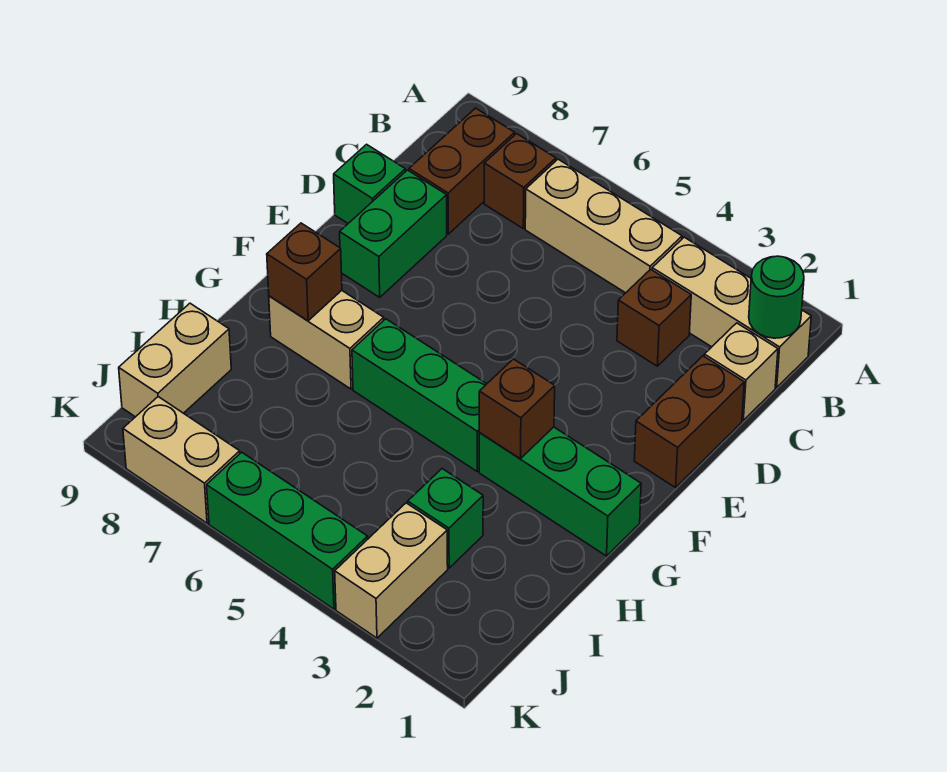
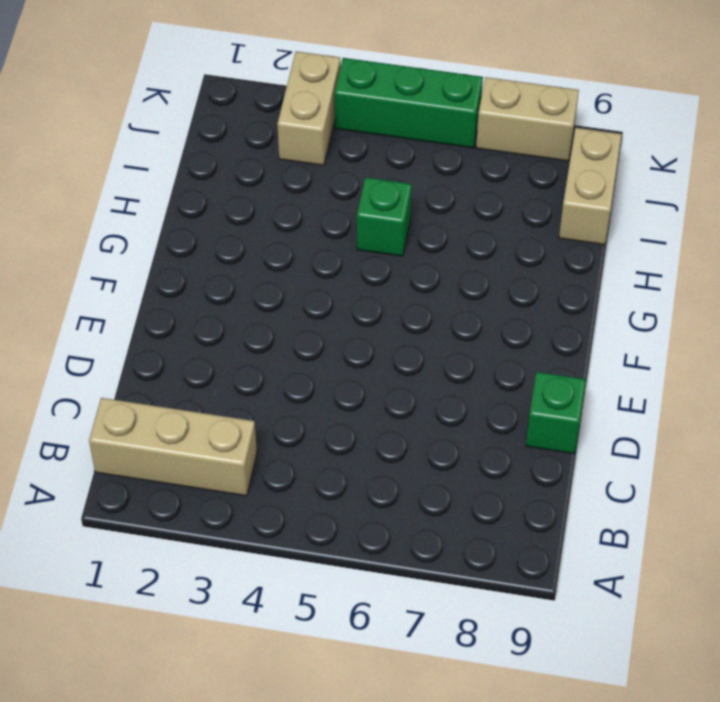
green 1x1 brick [357,177,412,256] -> green 1x1 brick moved to [408,469,483,568]
none -> tan 1x3 brick [525,159,682,293]
none -> brown 1x1 brick [484,134,556,228]
none -> brown 1x2 brick [409,108,515,234]

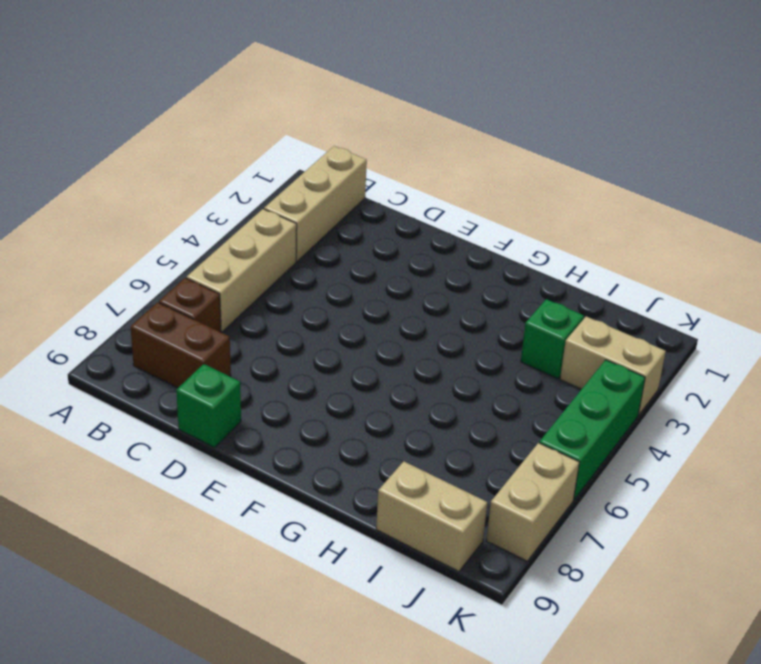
none -> tan 1x1 brick [704,323,778,420]
none -> brown 1x1 brick [617,269,691,366]
none -> brown 1x2 brick [634,356,744,488]

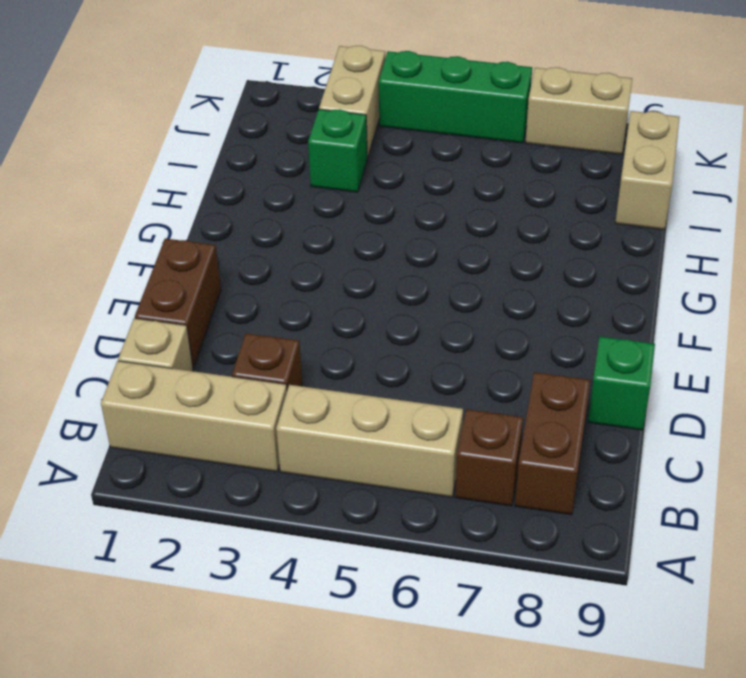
none -> green 1x2 brick [340,170,447,297]
none -> green 1x3 brick [479,427,641,556]
none -> green 1x3 brick [352,319,486,471]

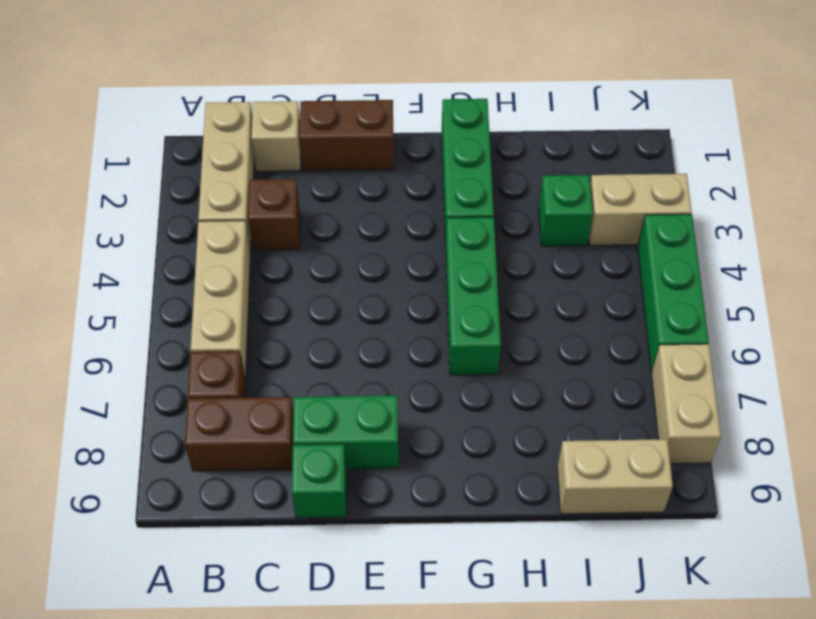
none -> tan 1x2 brick [269,291,384,389]
none -> green 1x1 round brick [749,256,804,338]
none -> brown 1x1 brick [479,359,555,459]

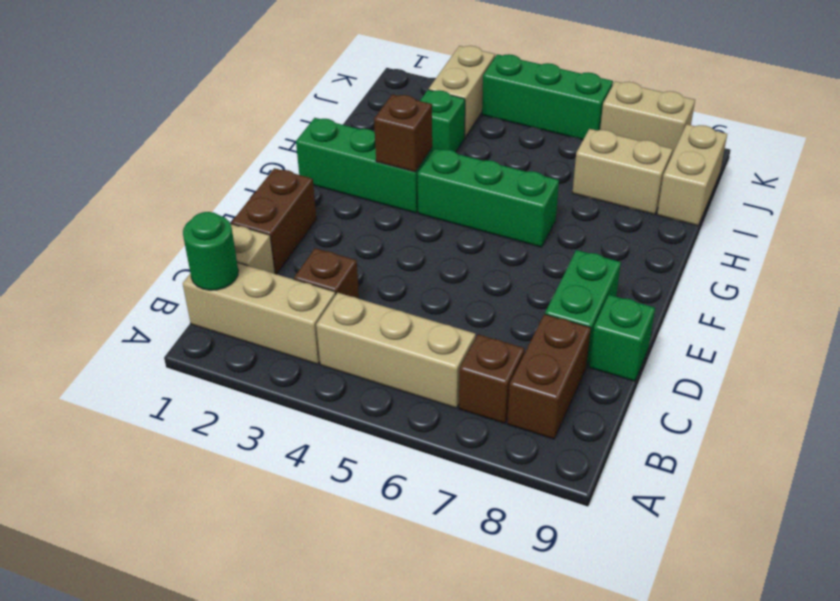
tan 1x2 brick [572,129,673,215] -> tan 1x2 brick moved to [269,291,384,389]
none -> brown 1x1 brick [267,223,342,321]

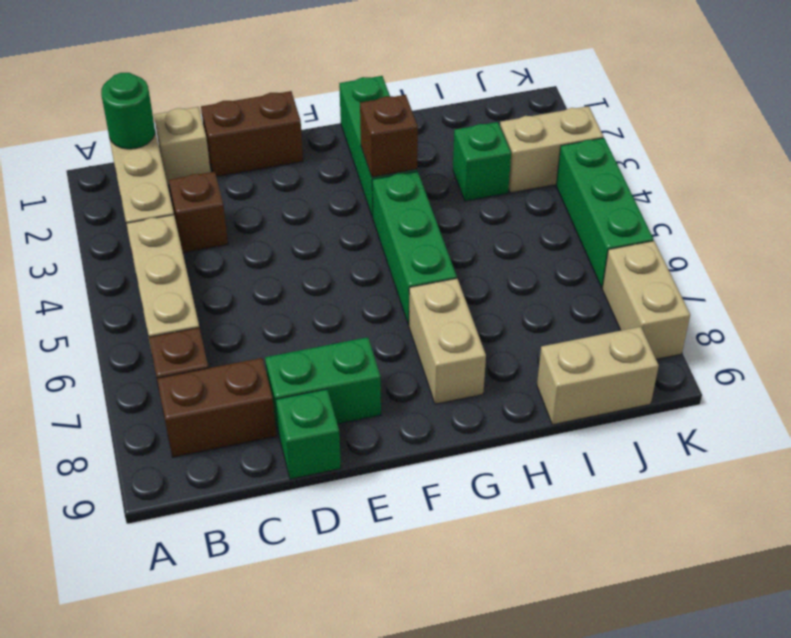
none -> brown 1x1 brick [267,223,342,321]

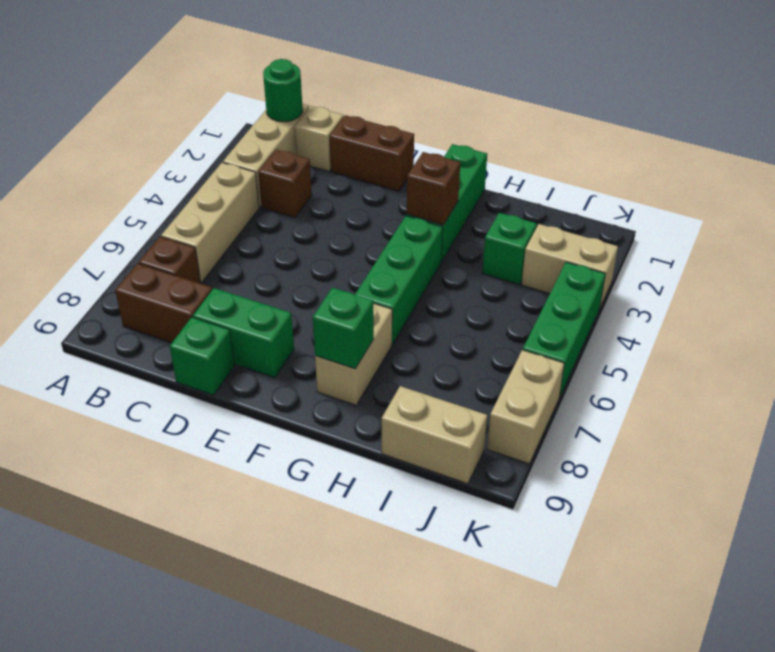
green 1x1 brick [313,288,374,369] -> brown 1x1 brick [267,223,342,321]

